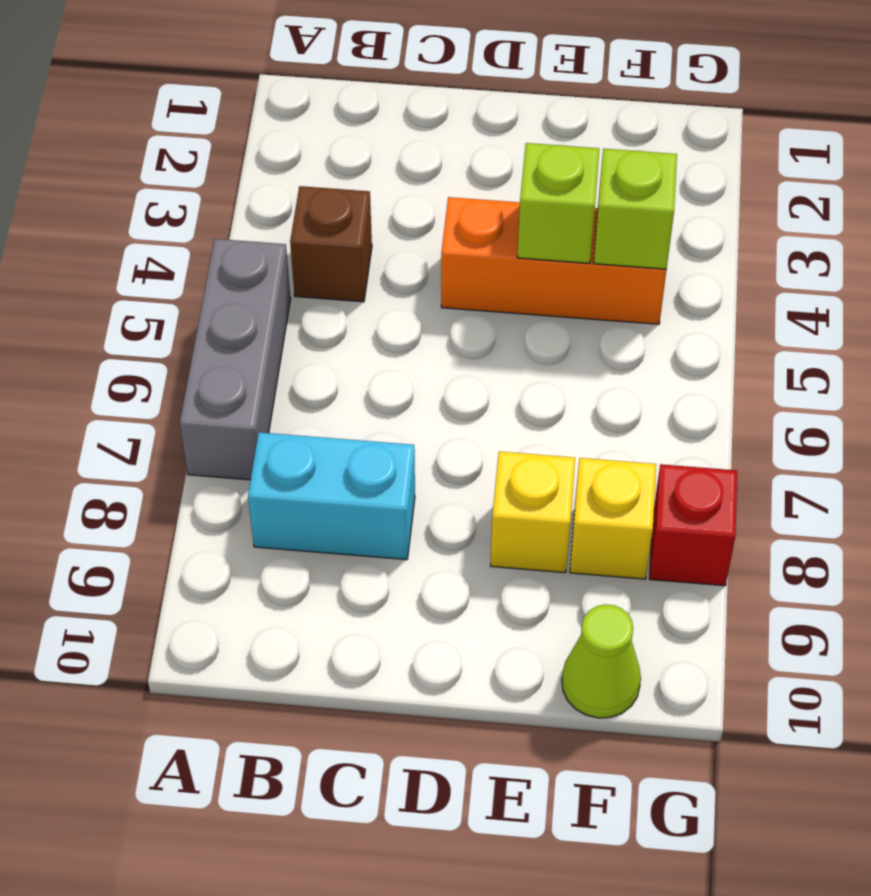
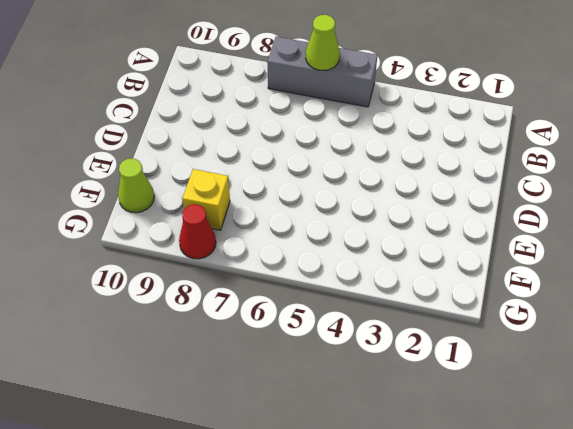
lime 1x1 cone [306,15,340,70] -> none
red 1x1 cone [179,204,216,259] -> red 1x1 brick [650,464,737,586]
none -> brown 1x1 brick [290,186,372,302]
none -> cyan 1x2 brick [248,432,415,560]

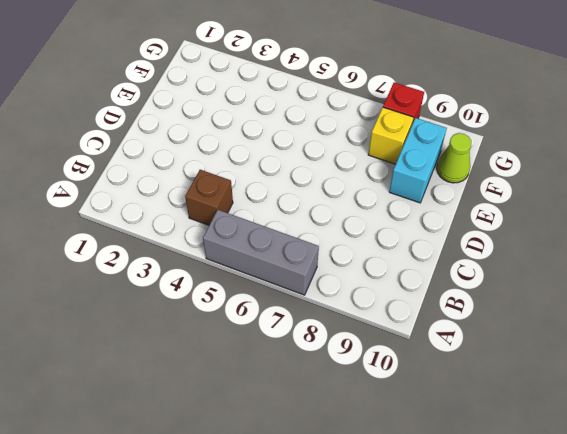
cyan 1x2 brick [389,118,447,203] -> cyan 1x2 brick moved to [248,432,415,560]
none -> orange 1x3 brick [441,197,667,324]
none -> yellow 1x1 brick [490,451,575,573]

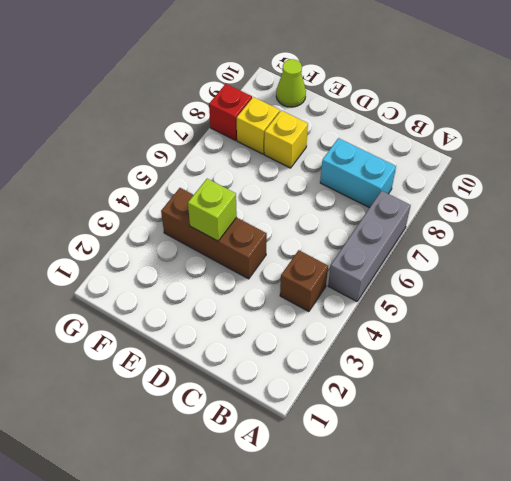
brown 1x3 brick [161,188,267,279] -> orange 1x3 brick [441,197,667,324]
none -> lime 1x1 brick [594,149,677,269]

